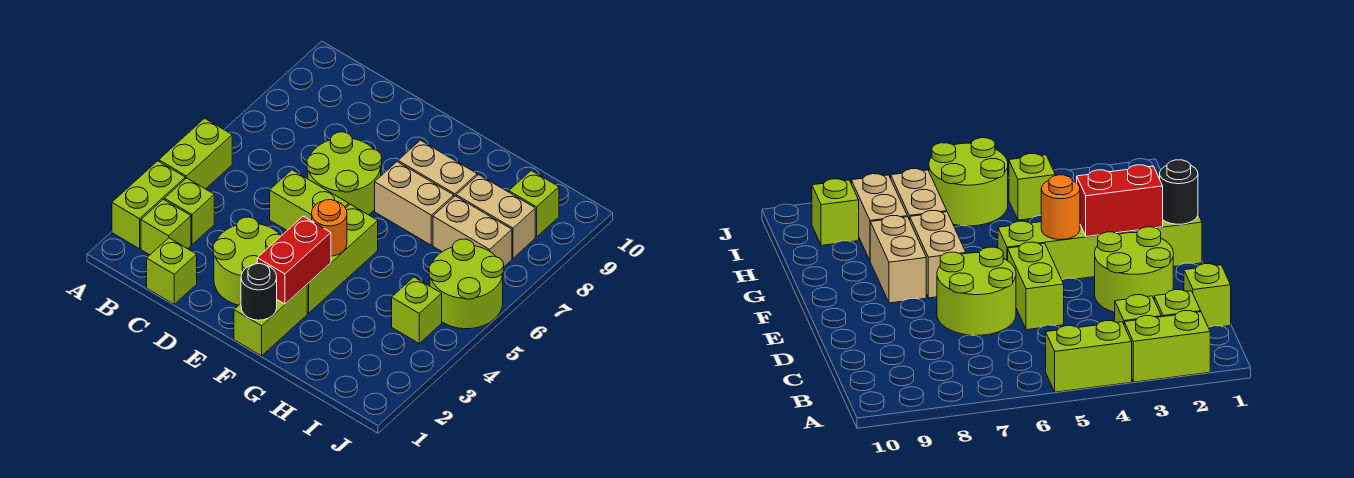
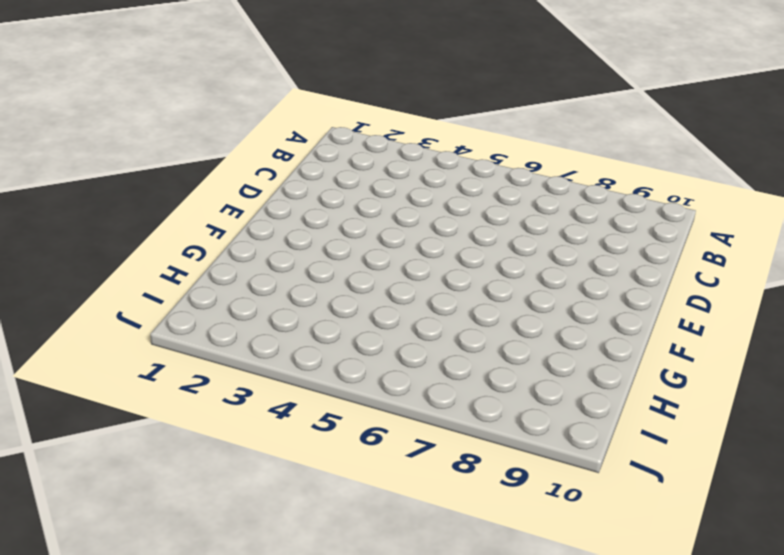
none -> lime 1x2 brick [112,161,185,249]
none -> lime 1x2 brick [159,118,232,189]
none -> lime 1x1 brick [141,199,191,255]

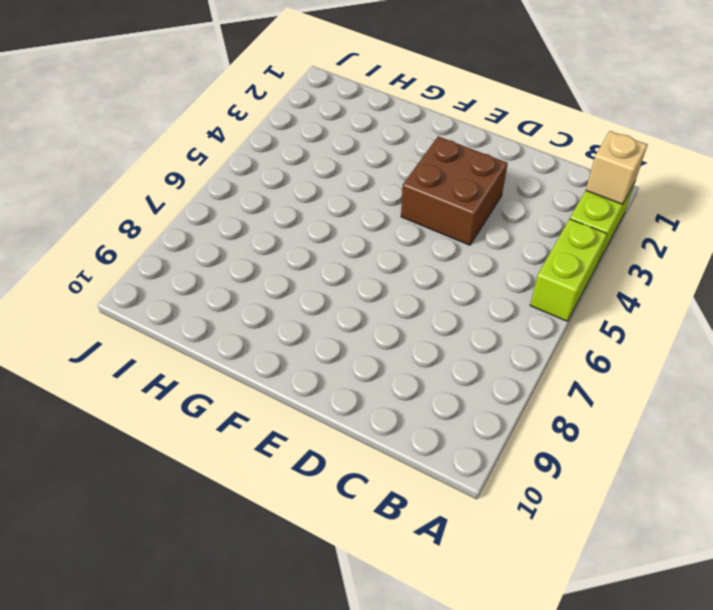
tan 1x1 brick [586,131,647,204] -> none
brown 2x2 brick [401,136,508,245] -> lime 2x2 round brick [213,217,282,305]
none -> lime 1x1 brick [141,199,191,255]
none -> lime 1x1 brick [164,178,214,245]
none -> lime 1x1 brick [147,238,197,304]

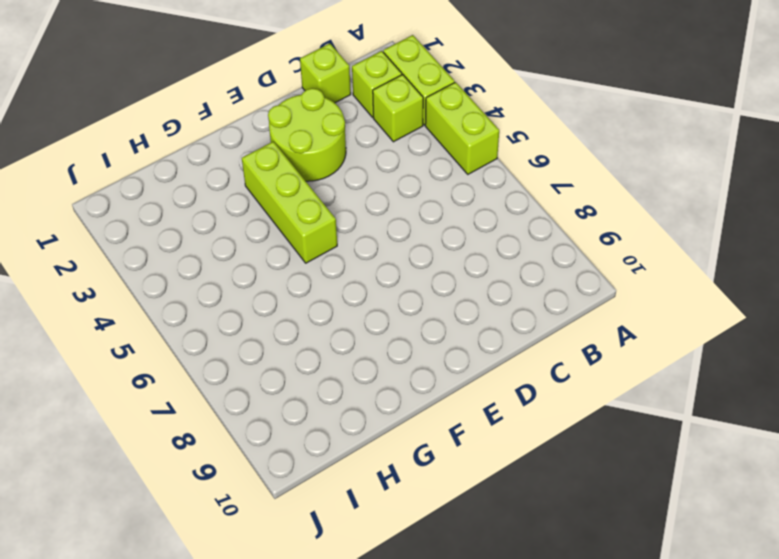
none -> lime 1x2 brick [270,170,349,230]
none -> lime 2x2 round brick [307,132,382,215]
none -> lime 1x2 brick [234,285,307,356]

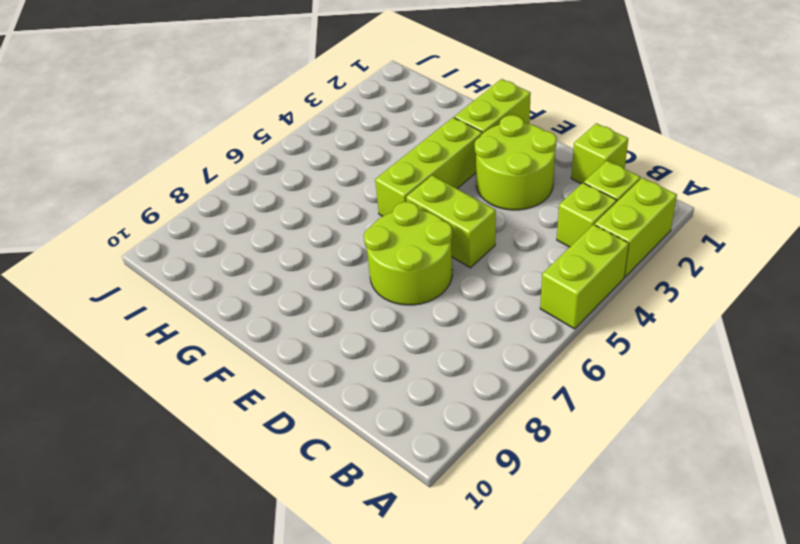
none -> tan 1x2 brick [375,162,454,245]
none -> tan 1x2 brick [398,140,477,196]
none -> tan 1x2 brick [433,196,512,266]

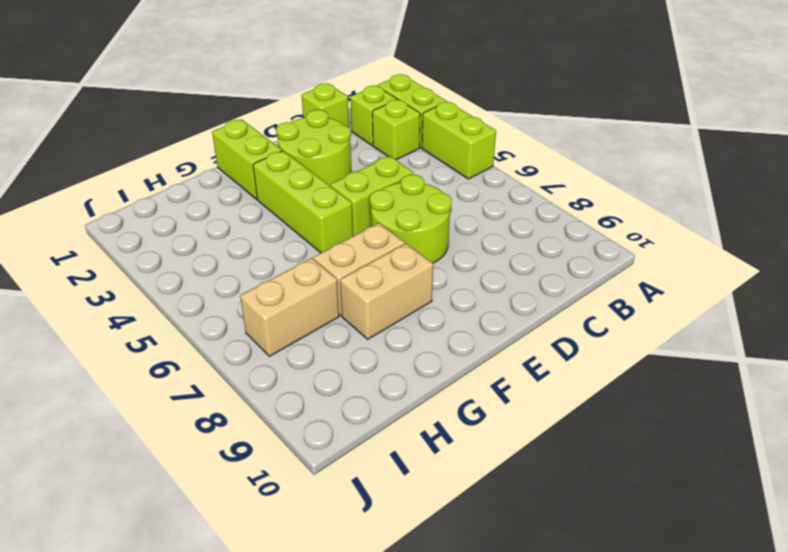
none -> tan 1x2 brick [456,175,535,258]
none -> lime 1x1 brick [392,277,442,343]
none -> lime 2x2 round brick [429,239,504,329]

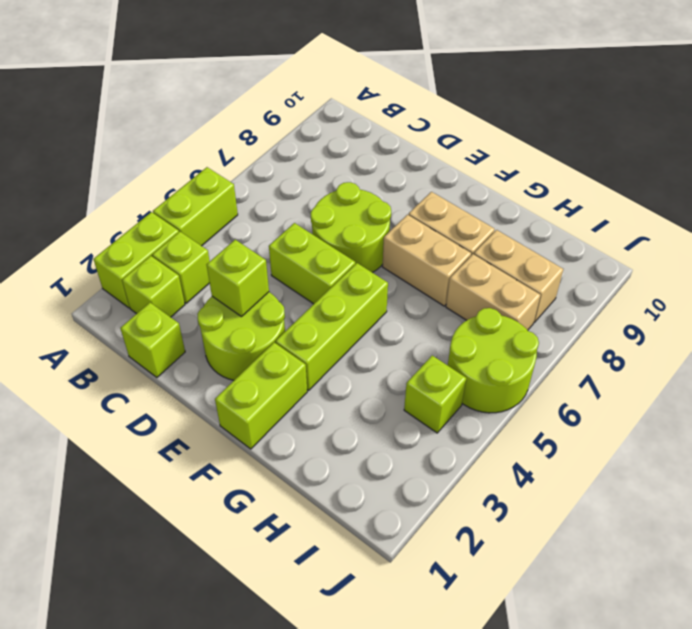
lime 1x1 brick [207,240,269,317] -> lime 1x1 brick moved to [509,171,559,237]
none -> black 1x1 round brick [241,264,277,320]
none -> red 1x2 brick [257,216,331,304]
none -> orange 1x1 round brick [312,200,347,256]

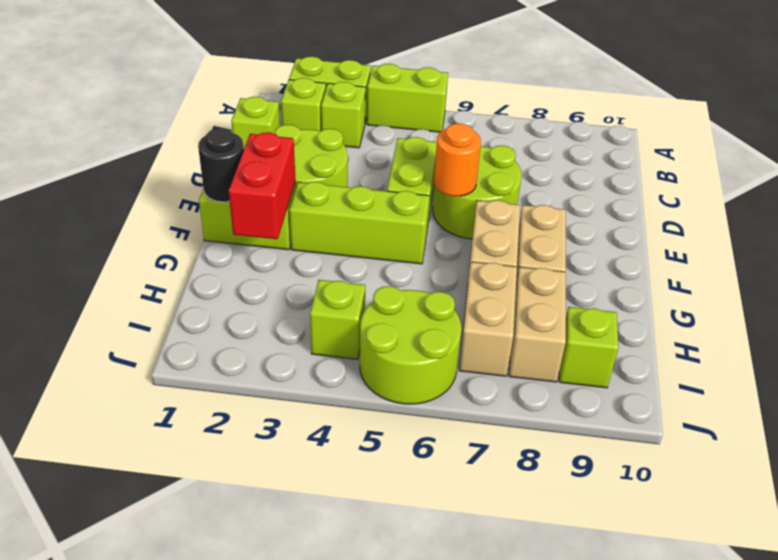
orange 1x1 round brick [434,124,481,196] -> orange 1x1 round brick moved to [312,200,347,256]
red 1x2 brick [229,133,296,239] -> red 1x2 brick turned to [257,216,331,304]

